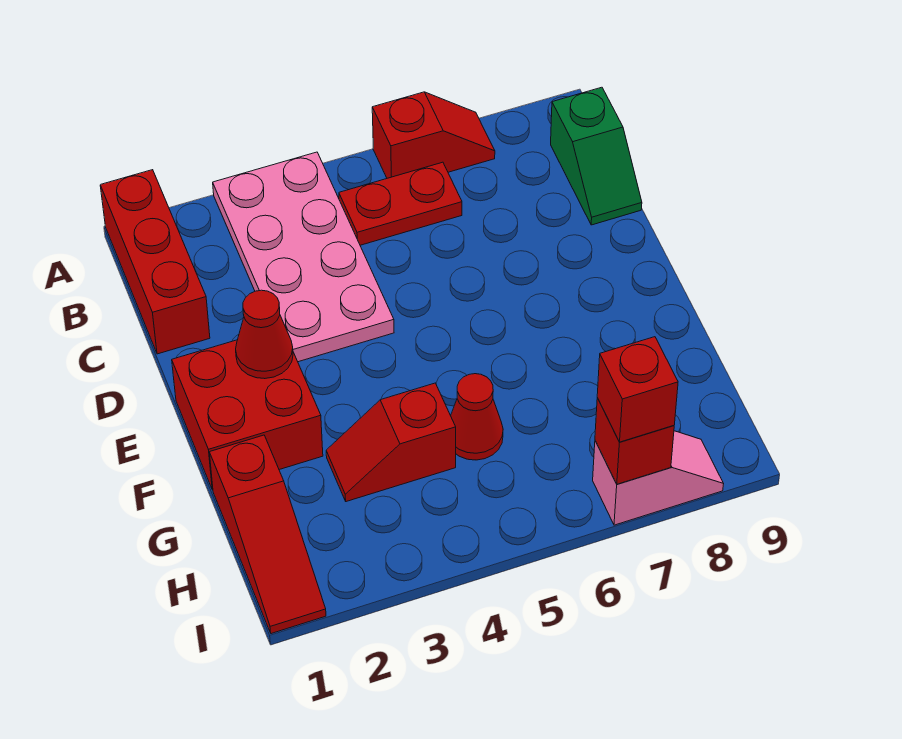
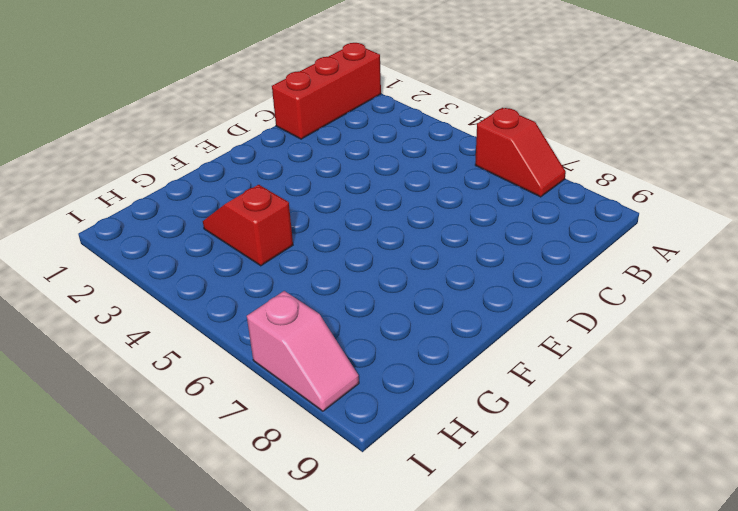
none -> pink 2x4 plate [213,152,394,362]
none -> red 1x2 plate [339,162,462,245]
none -> green 1x2 slope [551,87,642,225]

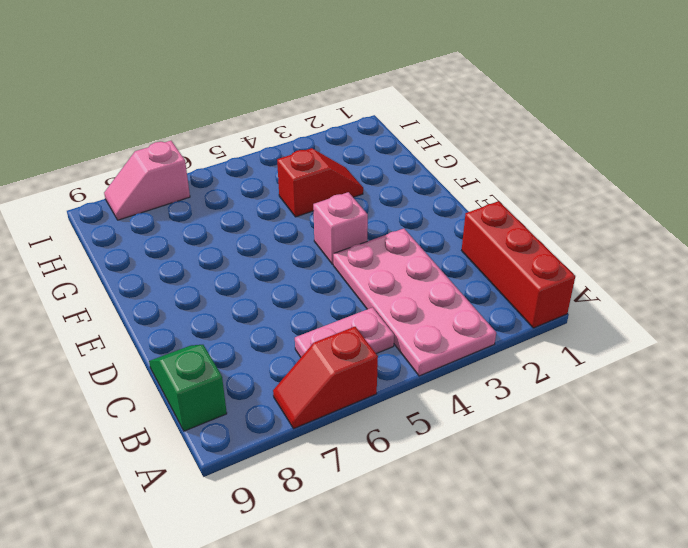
pink 1x2 plate [295,307,394,357] -> red 1x2 plate [339,162,462,245]
pink 1x1 brick [313,192,368,264] -> none
none -> red 2x2 brick [172,340,323,490]
none -> red 1x3 slope [209,435,326,634]
none -> red 1x1 cone [451,374,503,460]

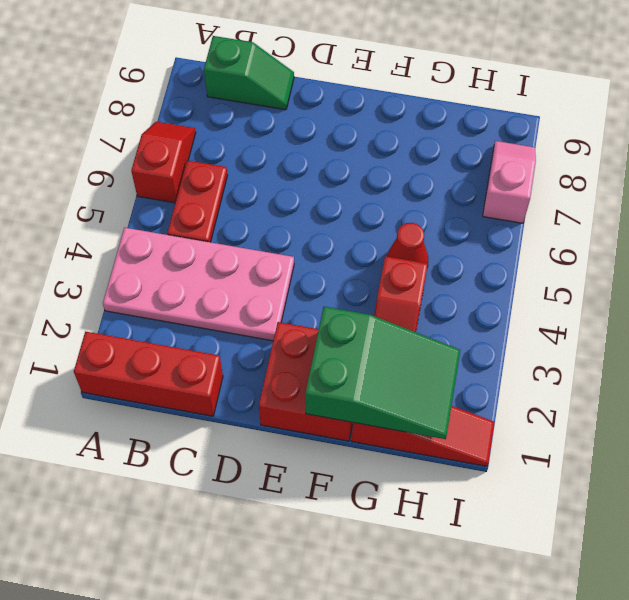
green 2x3 slope [305,307,460,439] -> none
none -> red 1x1 cone [236,290,293,379]
none -> red 1x1 brick [595,398,674,484]
none -> red 1x1 brick [597,337,678,442]

